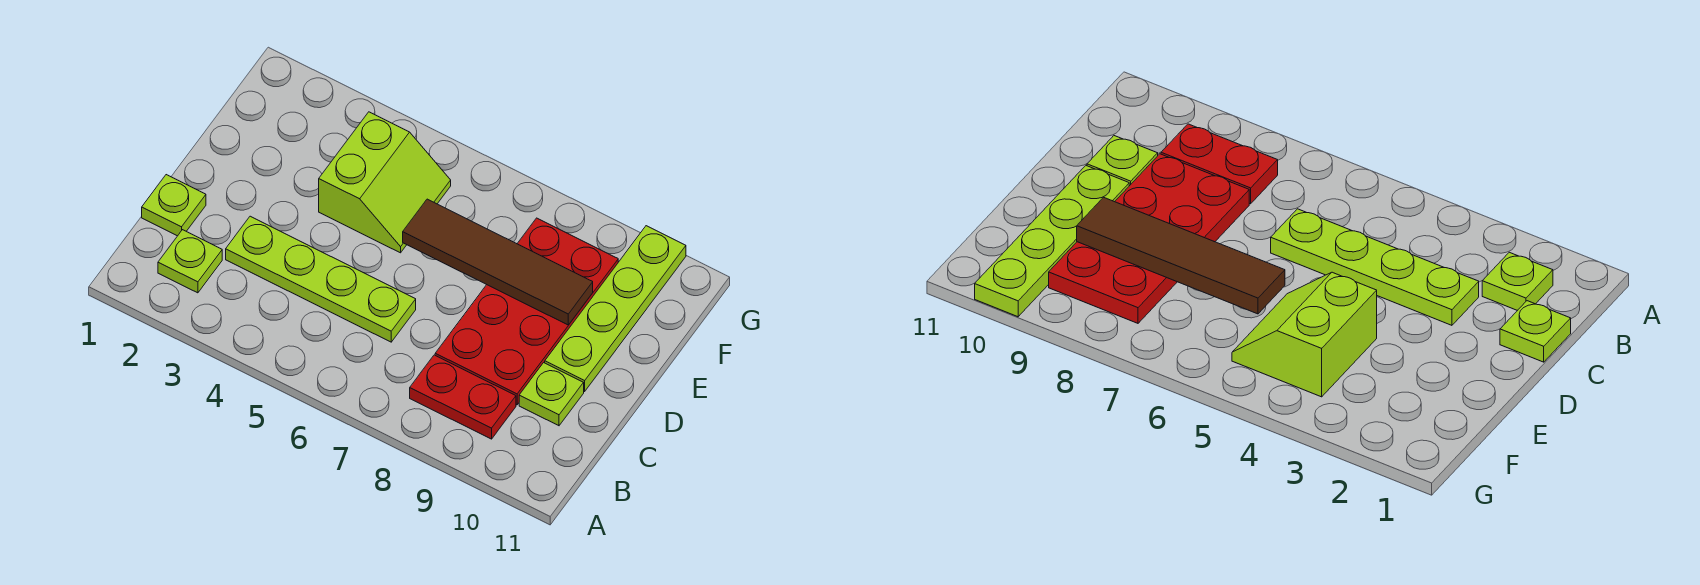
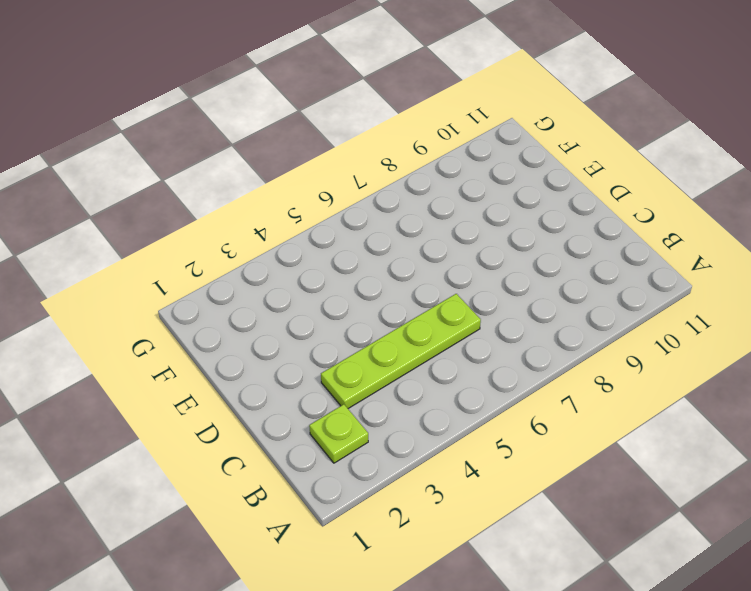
none -> red 1x2 plate [410,355,516,439]
none -> lime 1x1 plate [142,175,206,236]

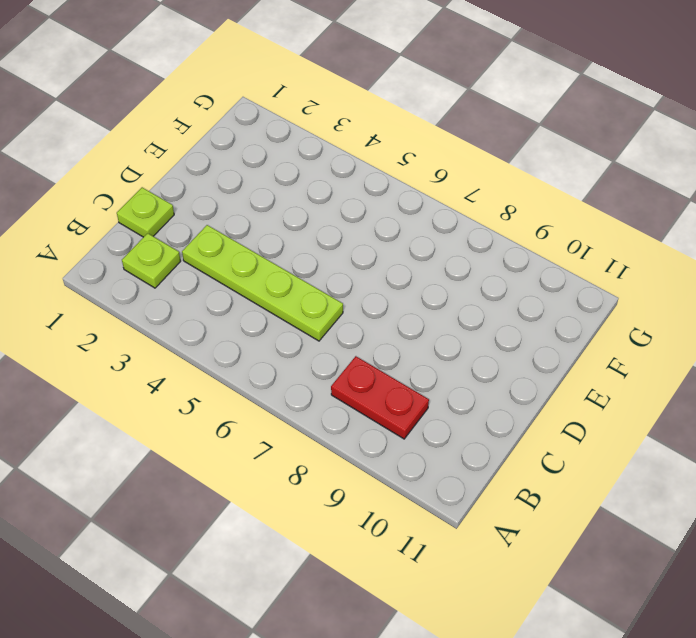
none -> red 2x4 plate [435,218,618,405]
none -> lime 1x1 plate [519,363,584,426]

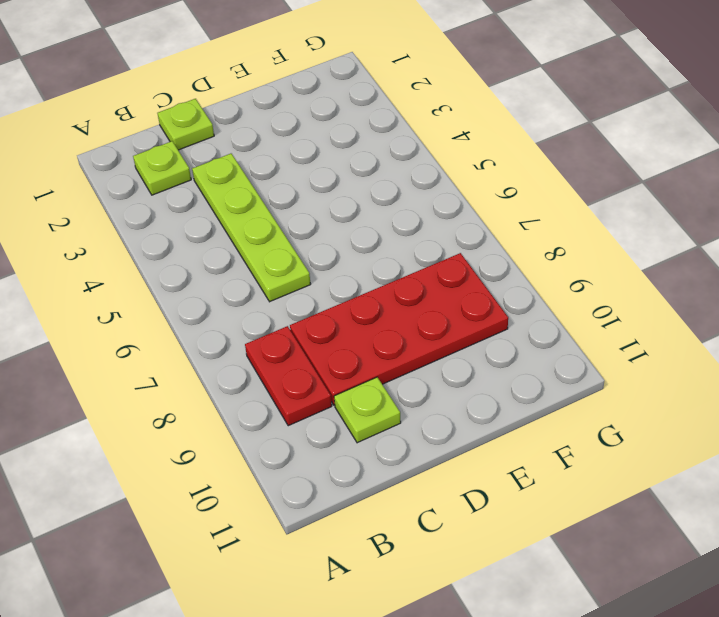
none -> lime 1x4 plate [545,226,686,391]
none -> lime 2x2 slope [319,112,451,253]

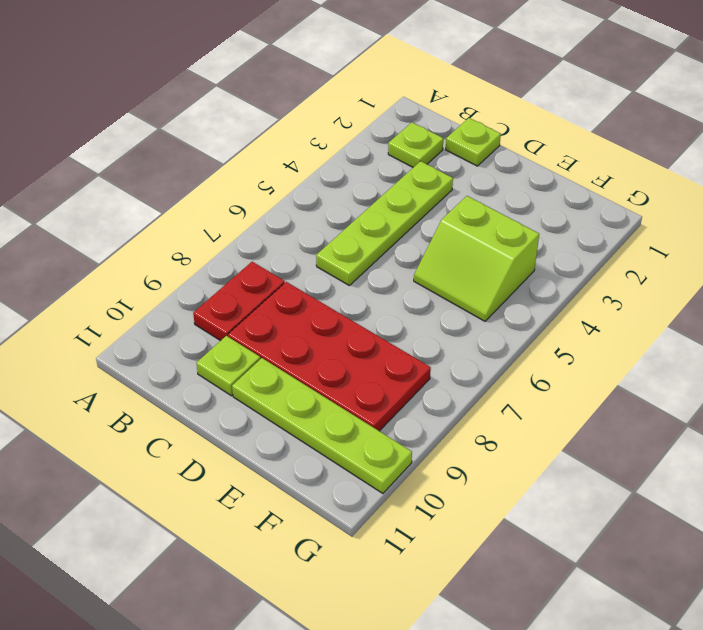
none -> brown 1x4 tile [403,199,593,325]

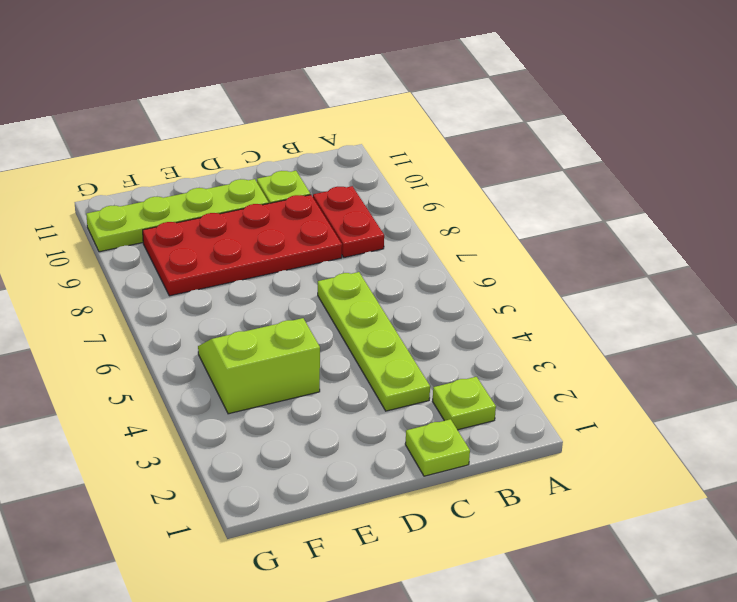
none -> brown 1x4 tile [403,199,593,325]

